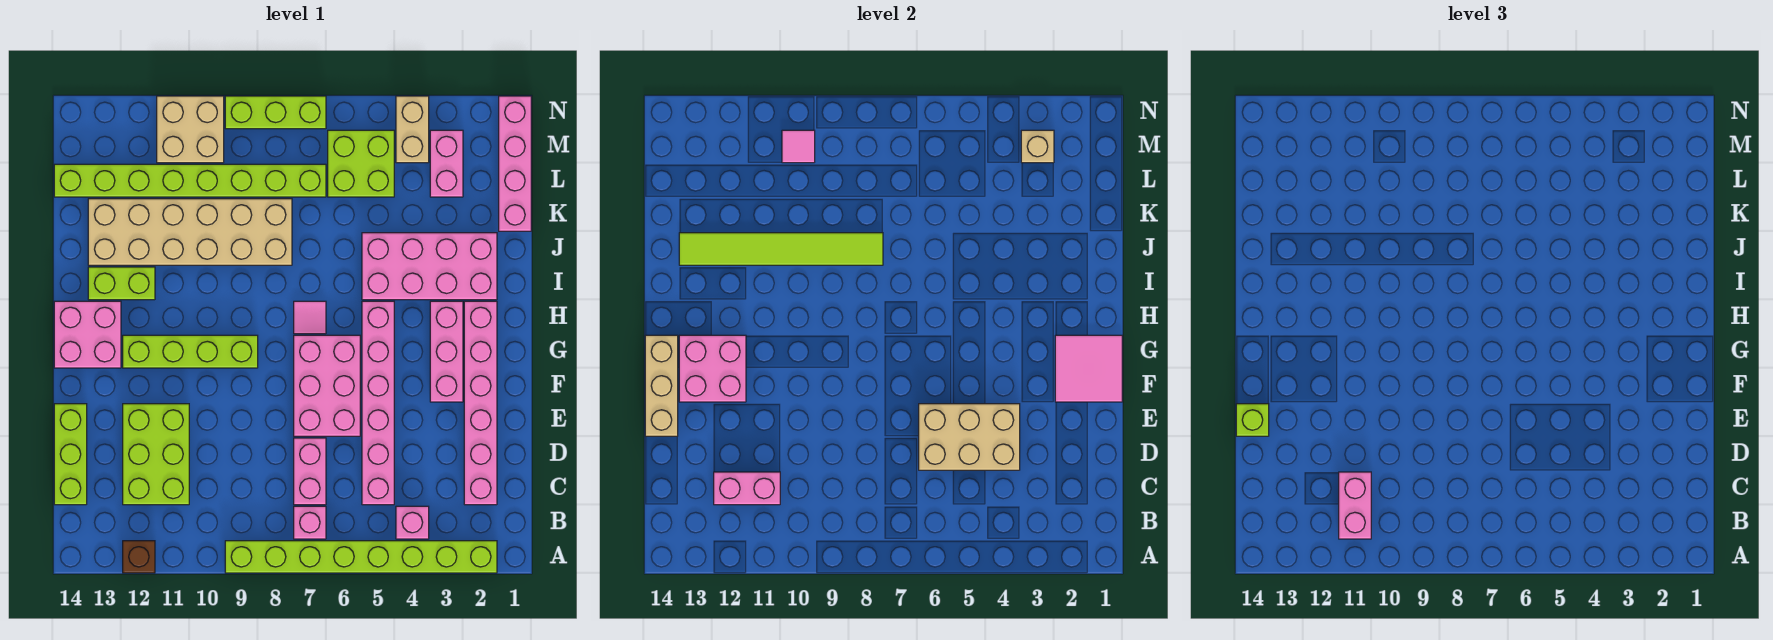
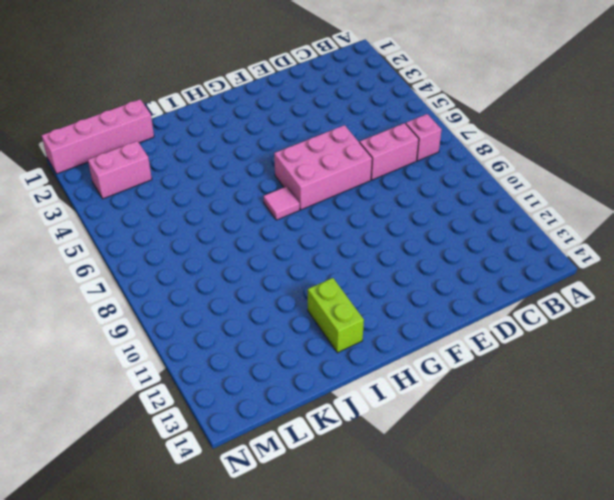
none -> lime 1x8 brick [225,541,497,573]
none -> brown 1x1 brick [123,541,155,573]
none -> pink 1x1 brick [396,506,429,539]
none -> pink 1x6 brick [464,301,497,505]

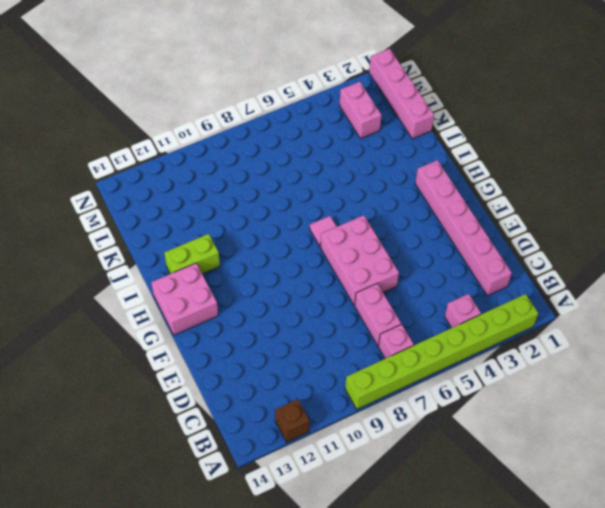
none -> pink 1x6 brick [362,301,394,505]
none -> lime 2x3 brick [123,404,189,505]
none -> lime 1x3 brick [54,404,87,505]
none -> pink 1x3 brick [430,301,463,402]

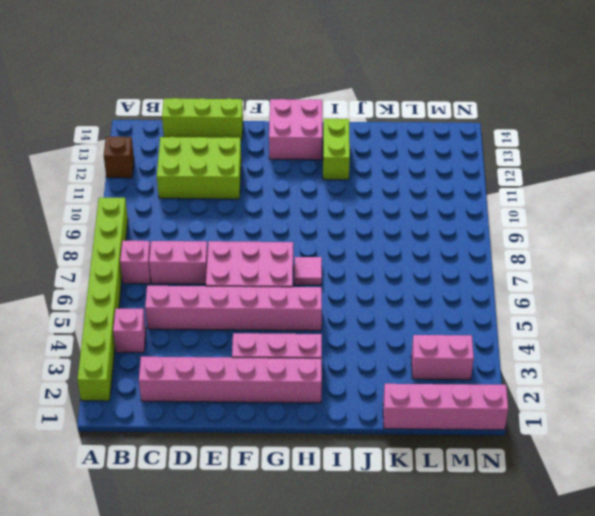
none -> lime 1x4 brick [123,335,258,368]
none -> pink 2x4 brick [362,233,497,300]
none -> tan 2x6 brick [88,199,292,265]
none -> lime 2x2 brick [328,130,394,197]

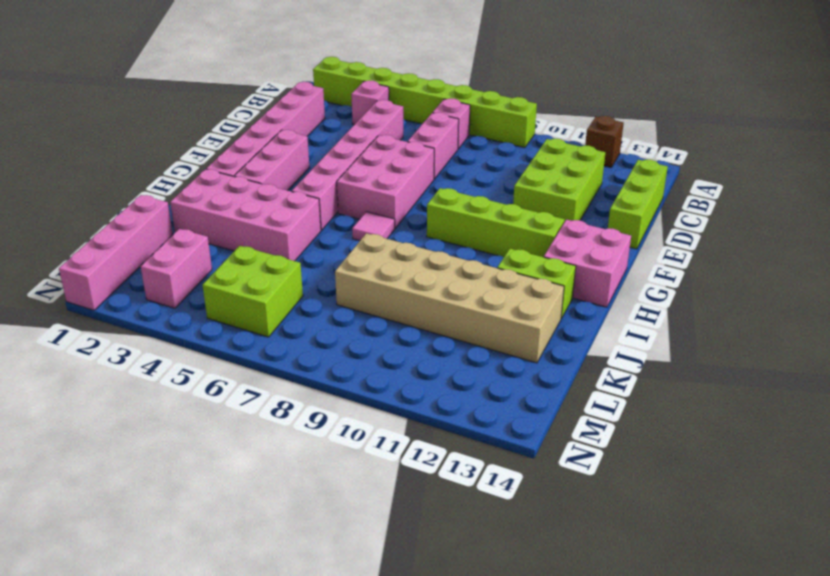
none -> lime 1x8 brick [54,164,326,197]
none -> tan 1x2 brick [396,96,429,163]
none -> tan 2x2 brick [157,96,224,163]
none -> lime 1x3 brick [225,96,326,129]

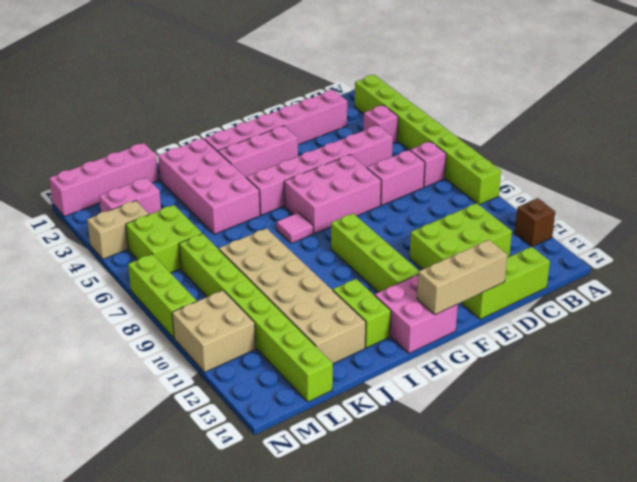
none -> pink 1x2 brick [714,472,780,505]
none -> tan 2x3 brick [919,404,1020,470]
none -> pink 2x2 tile [1055,335,1122,402]
none -> pink 2x2 brick [679,335,746,402]

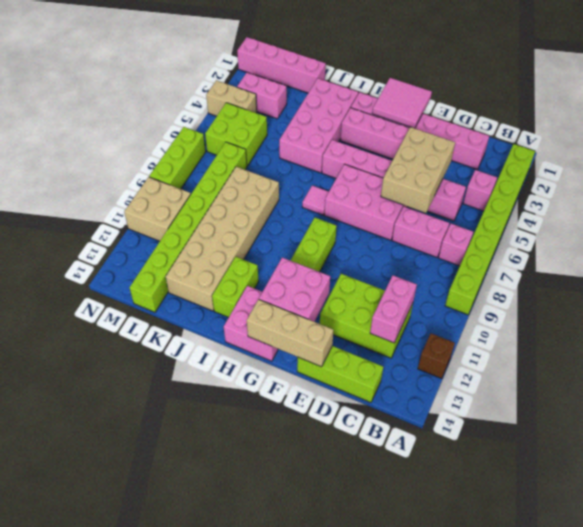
none -> lime 1x6 tile [679,233,883,265]
none -> tan 1x1 brick [1021,130,1054,163]
none -> pink 1x1 tile [782,130,815,163]
none -> pink 1x2 brick [1339,472,1371,539]

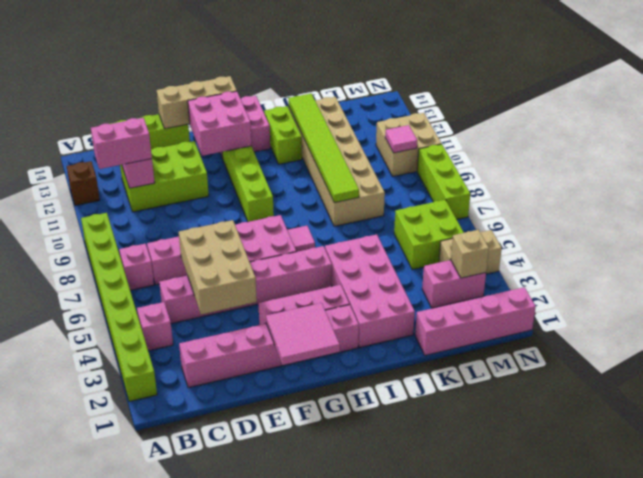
none -> lime 1x8 brick [54,164,326,197]
none -> lime 1x1 brick [1236,404,1269,436]

